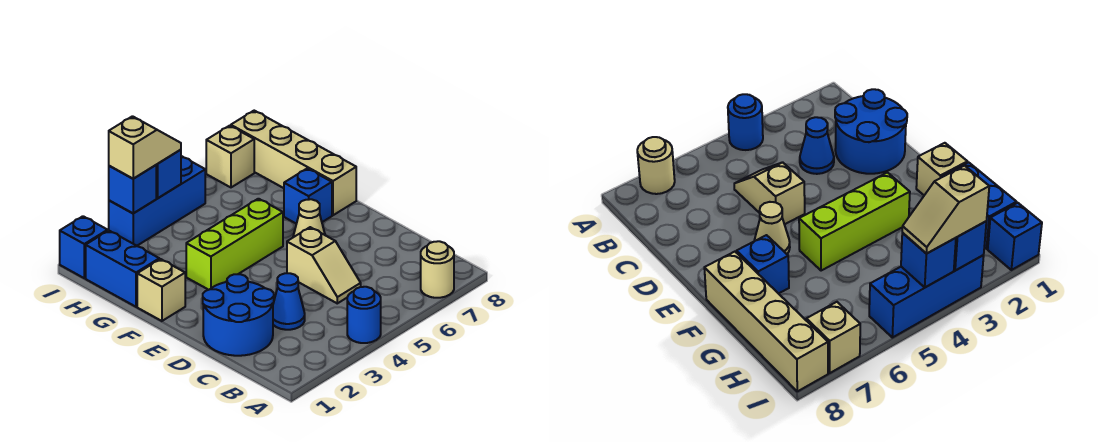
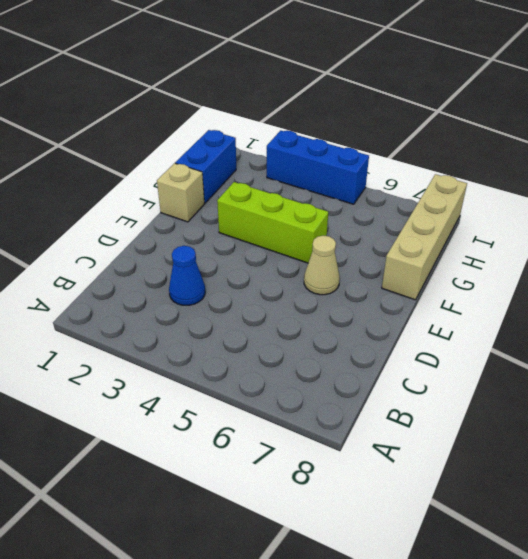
none -> blue 1x1 round brick [347,287,381,343]
none -> tan 1x1 round brick [421,241,454,298]
none -> blue 2x2 round brick [203,274,274,356]

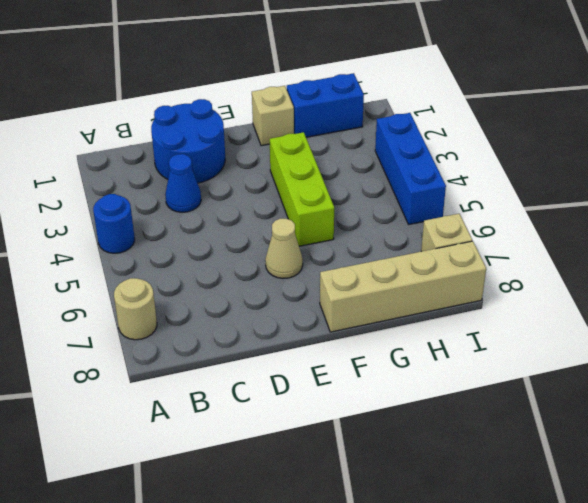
none -> tan 1x2 slope [287,227,361,303]
none -> blue 1x1 brick [284,168,332,224]
none -> blue 1x1 brick [60,216,108,278]

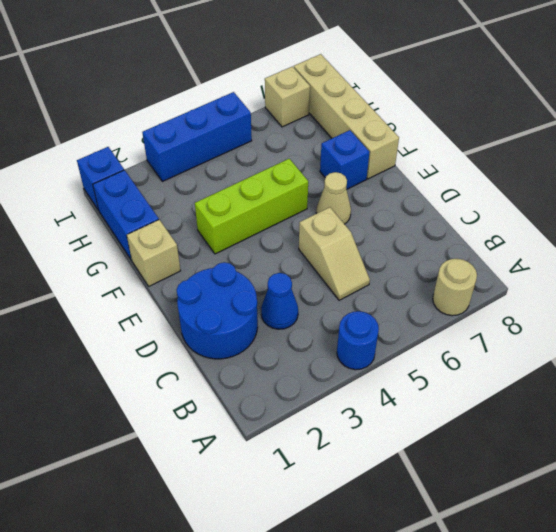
none -> blue 1x1 brick [109,165,156,213]
none -> blue 1x1 brick [156,150,181,198]
none -> tan 1x2 slope [109,116,181,179]

